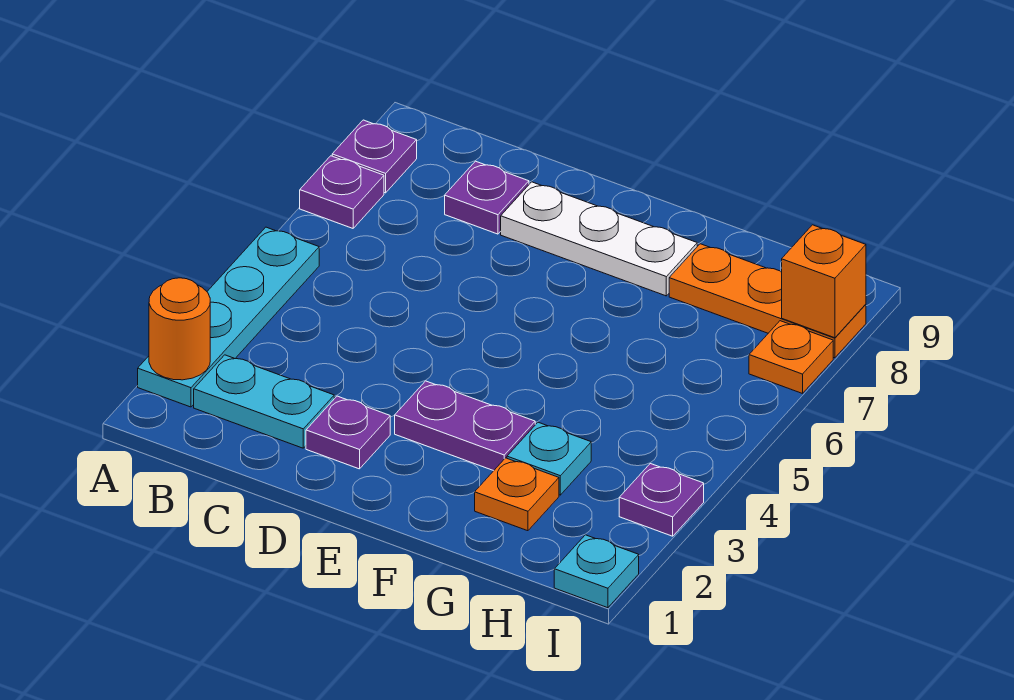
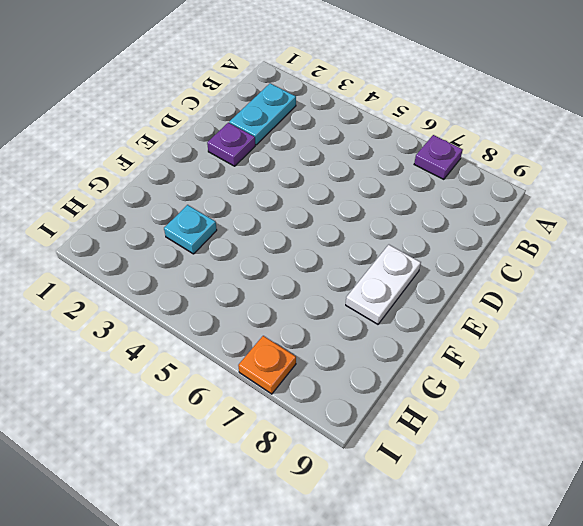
white 1x2 plate [346,245,421,324] -> white 1x3 plate [501,182,697,296]
none -> cyan 1x4 plate [138,227,319,407]
none -> purple 1x1 plate [332,120,417,193]
none -> purple 1x1 plate [445,161,529,234]

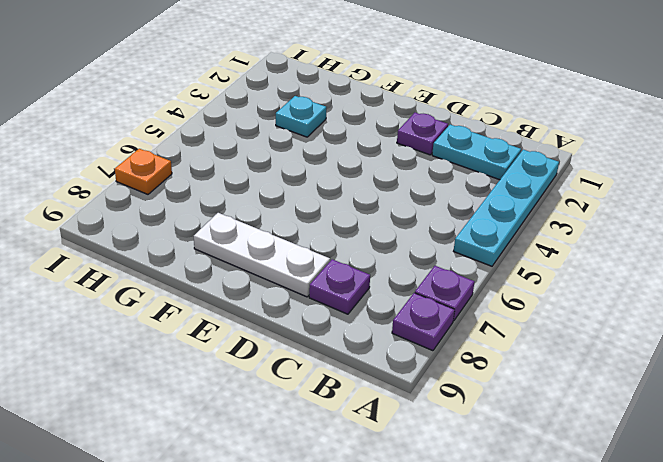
none -> purple 1x2 plate [395,381,535,471]
none -> orange 1x1 plate [475,458,559,531]
none -> orange 1x3 plate [669,244,866,358]

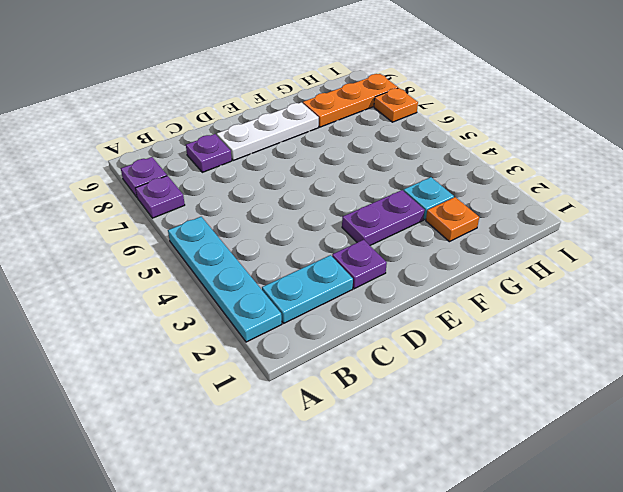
none -> cyan 1x1 plate [554,535,639,608]
none -> purple 1x1 plate [619,464,704,536]
none -> orange 1x1 round brick [149,278,210,380]

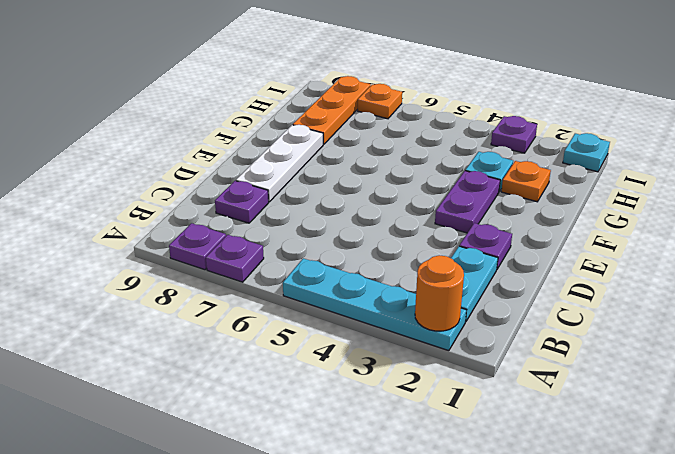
none -> orange 1x1 brick [782,225,866,338]

